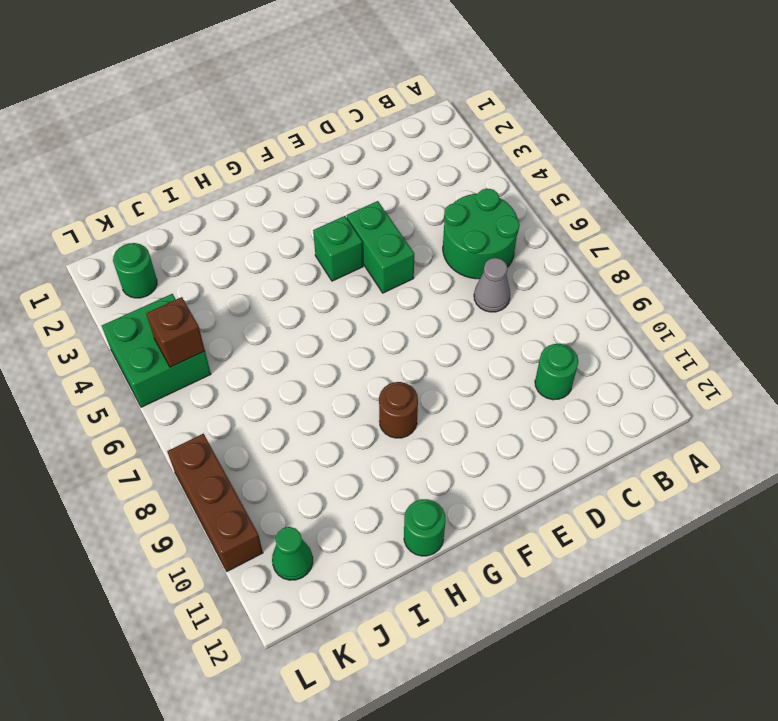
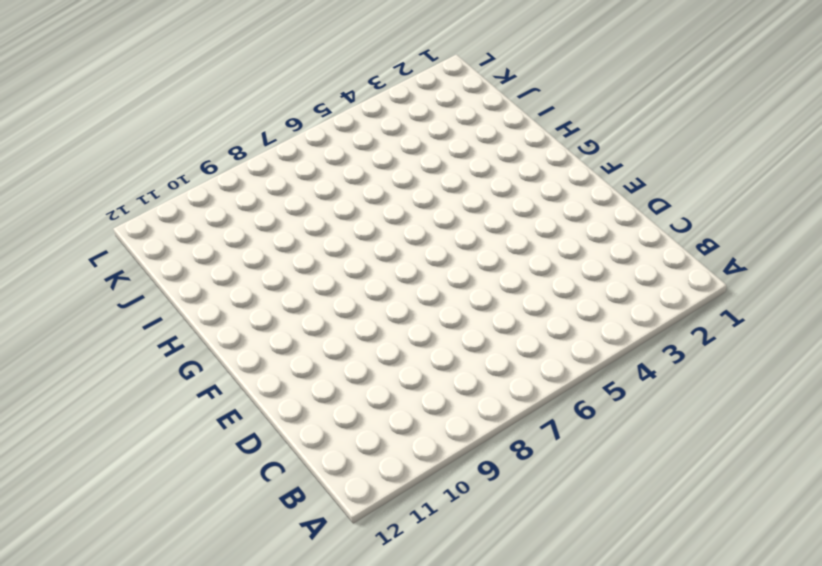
none -> green 2x2 round brick [443,188,520,279]
none -> grey 1x1 cone [474,258,510,312]
none -> green 1x1 round brick [535,344,578,400]

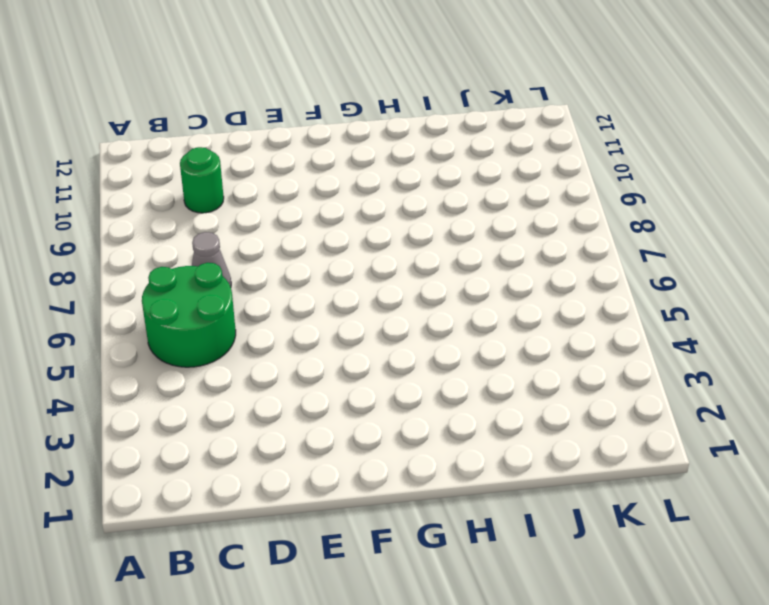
none -> green 1x2 brick [347,201,414,293]
none -> green 1x1 brick [313,216,363,281]
none -> brown 1x1 round brick [379,382,418,438]

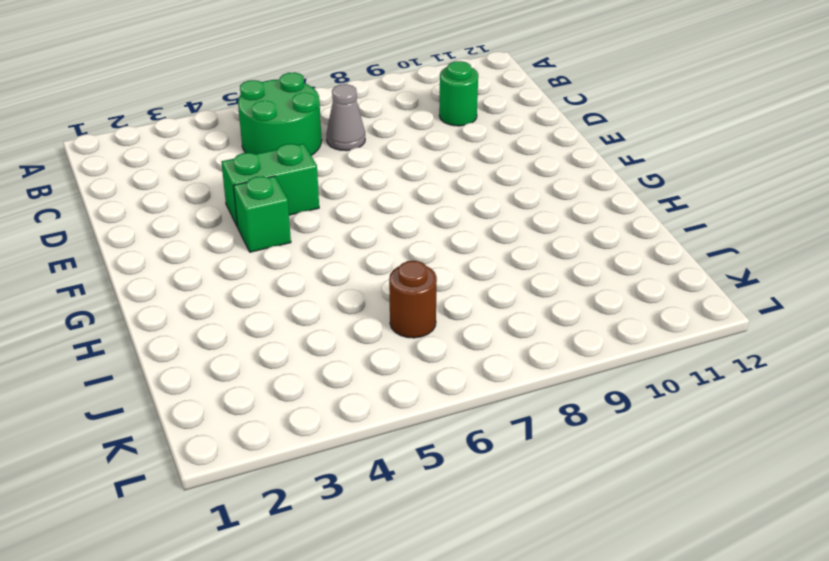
brown 1x1 round brick [389,261,437,338] -> brown 1x1 round brick moved to [379,382,418,438]
none -> green 1x1 round brick [404,499,446,556]
none -> green 1x1 round brick [113,243,157,298]
none -> green 2x2 brick [102,294,211,407]

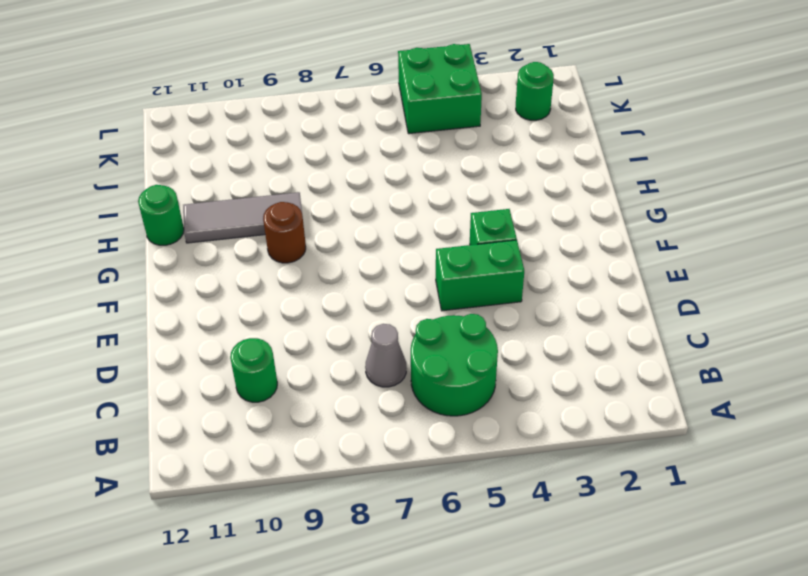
grey 1x3 tile [183,192,302,243] -> none
none -> green 1x1 cone [272,527,313,580]
none -> brown 1x3 brick [167,434,263,571]
none -> brown 1x1 brick [146,297,205,367]

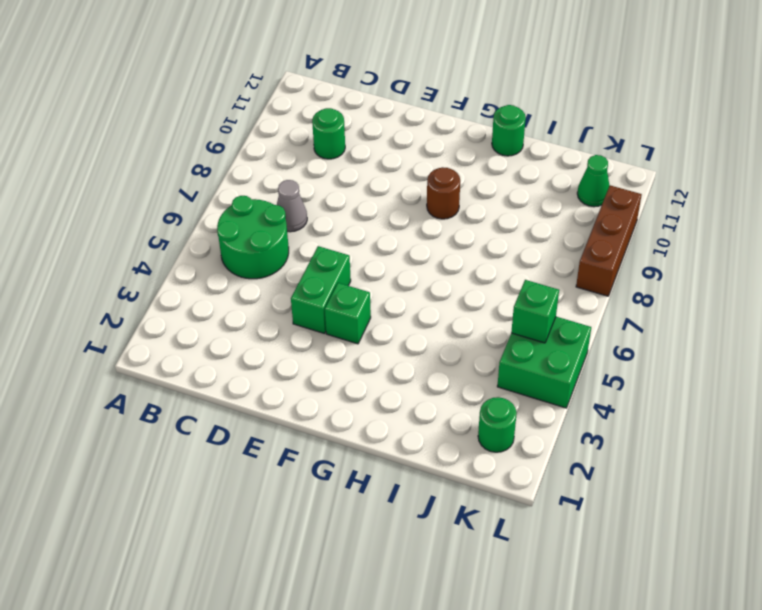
green 1x1 brick [511,280,559,343] -> brown 1x1 brick [146,297,205,367]

